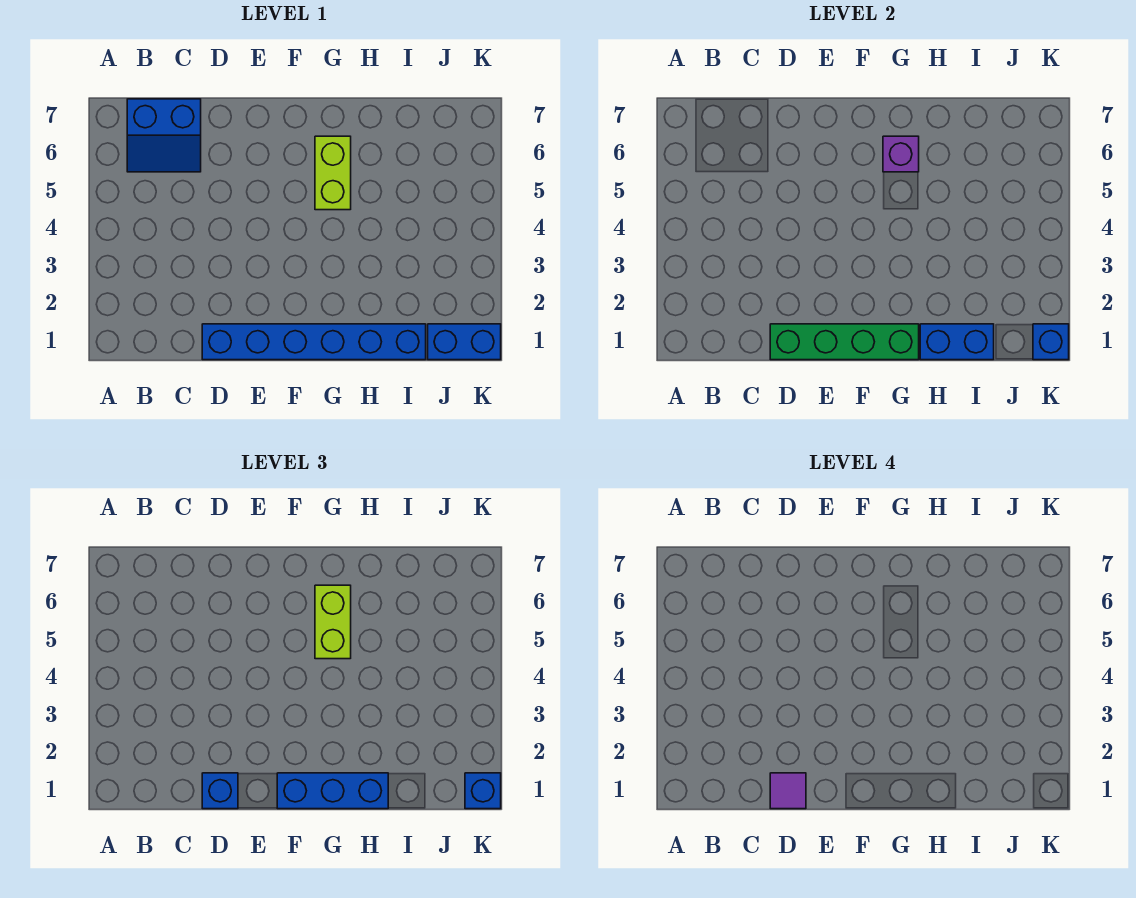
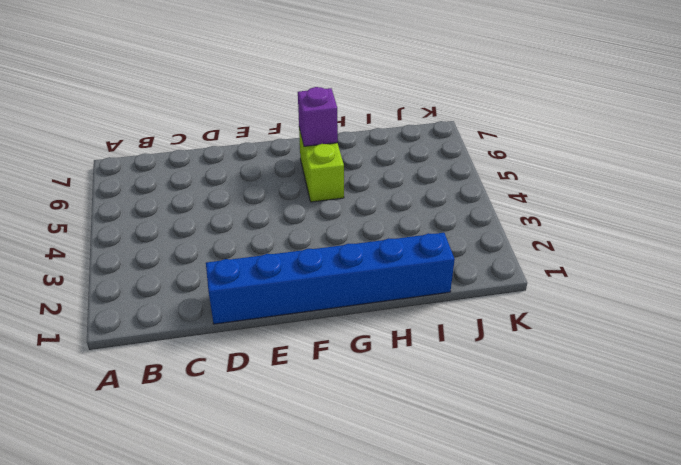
none -> blue 2x2 slope [127,99,201,172]
none -> blue 1x2 brick [428,324,501,360]
none -> green 1x4 brick [770,324,919,360]

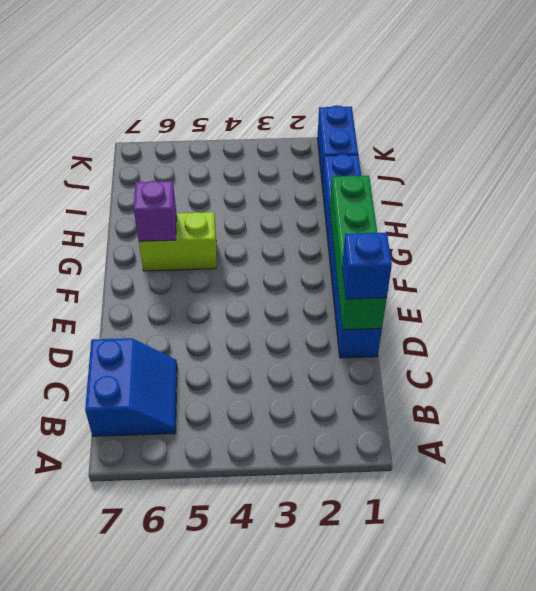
none -> blue 1x2 brick [920,324,994,360]
none -> blue 1x1 brick [1033,324,1069,360]
none -> blue 1x3 brick [277,773,388,809]

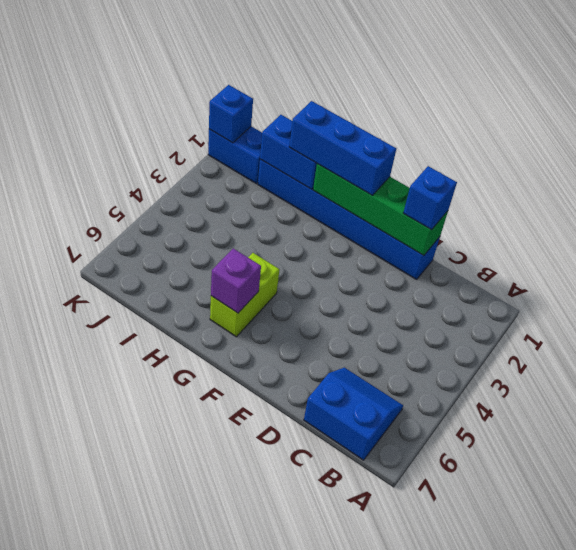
none -> lime 1x2 brick [315,585,351,659]
none -> blue 1x1 brick [465,773,501,809]
none -> purple 1x1 tile [770,773,806,809]

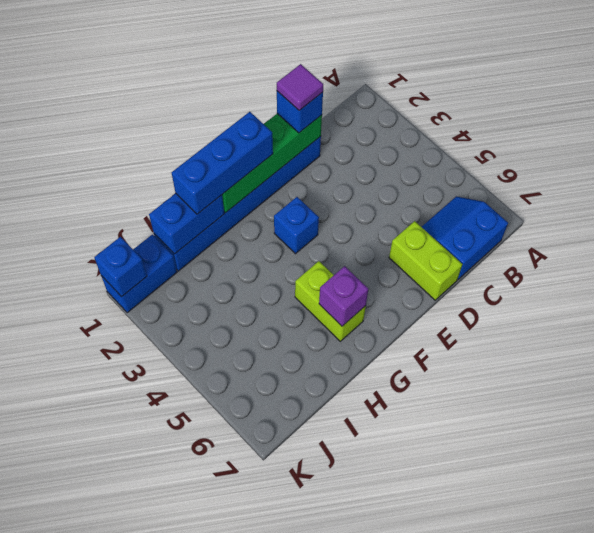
lime 1x2 brick [389,221,462,300] -> lime 1x2 brick moved to [315,585,351,659]
blue 1x1 brick [274,197,319,254] -> blue 1x1 brick moved to [465,773,501,809]

